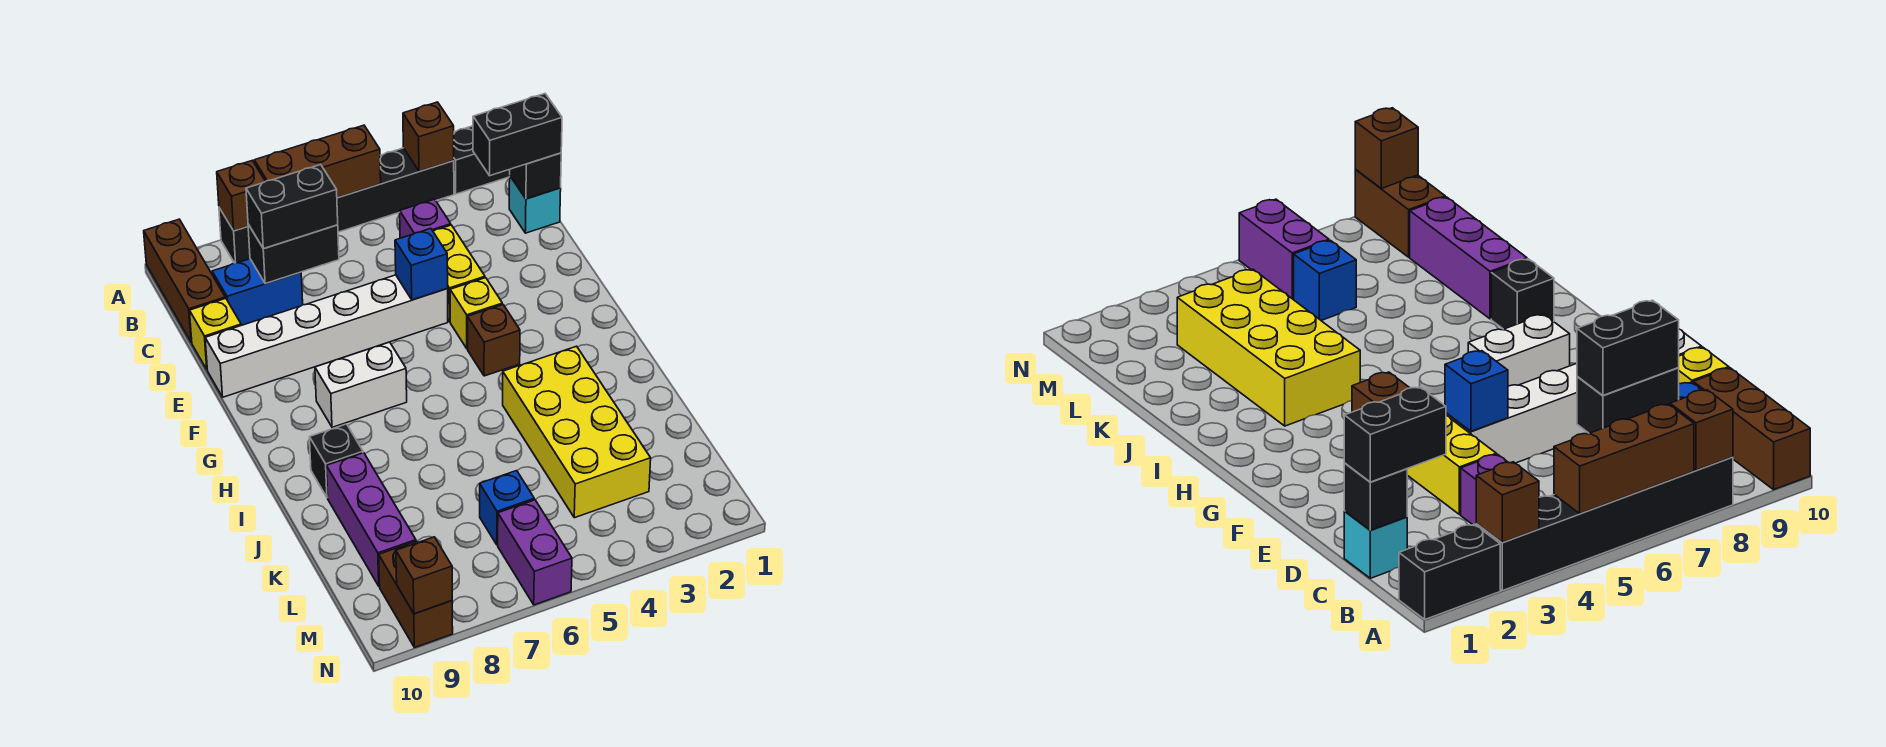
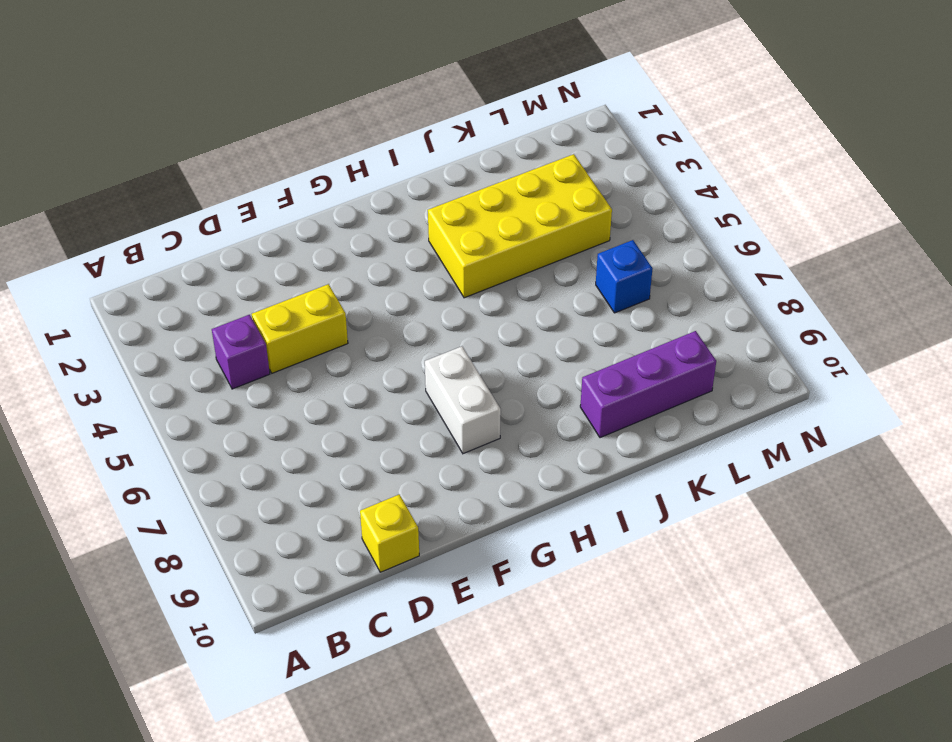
none -> black 1x2 brick [454,126,510,194]
none -> black 1x6 brick [219,148,454,263]
none -> brown 1x3 brick [144,219,225,343]

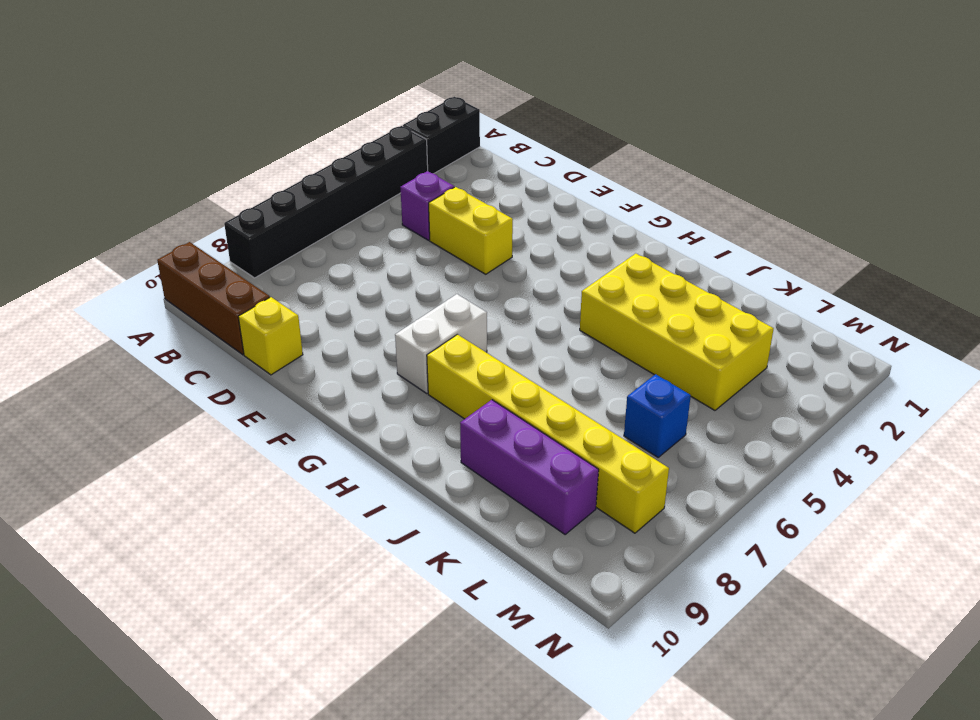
yellow 1x6 brick [427,334,669,533] -> none
none -> cyan 1x1 brick [509,176,561,233]
none -> blue 1x2 brick [212,259,303,325]
none -> white 1x6 brick [205,275,448,397]

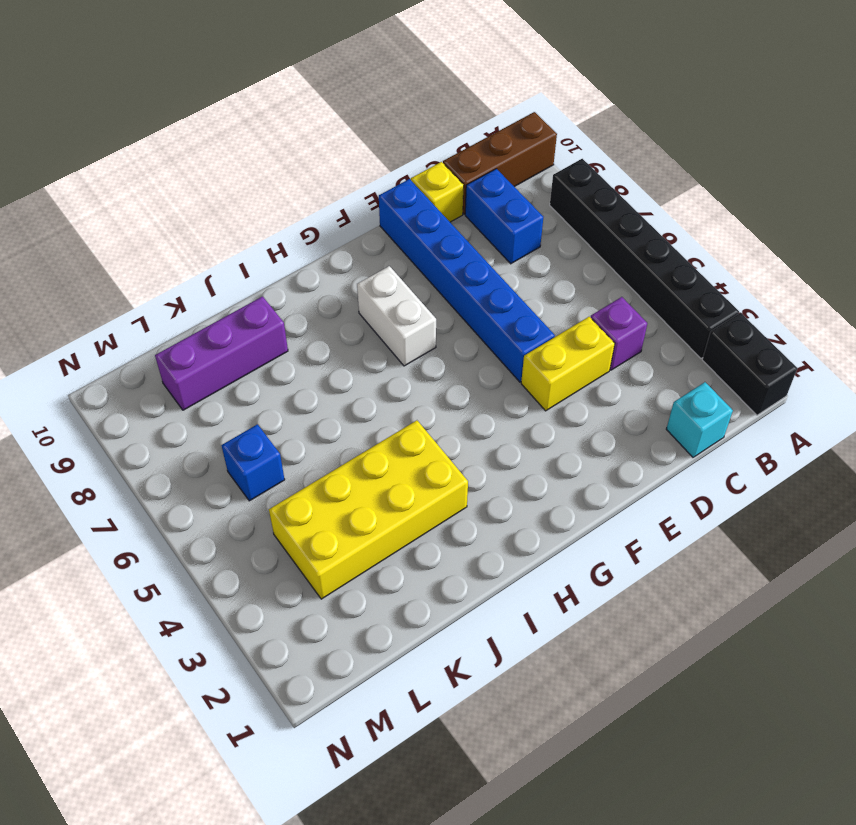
blue 1x6 brick [379,179,555,382] -> white 1x6 brick [205,275,448,397]
none -> yellow 1x1 brick [450,278,502,349]
none -> brown 1x1 brick [468,305,520,376]
none -> black 1x1 brick [310,424,363,498]

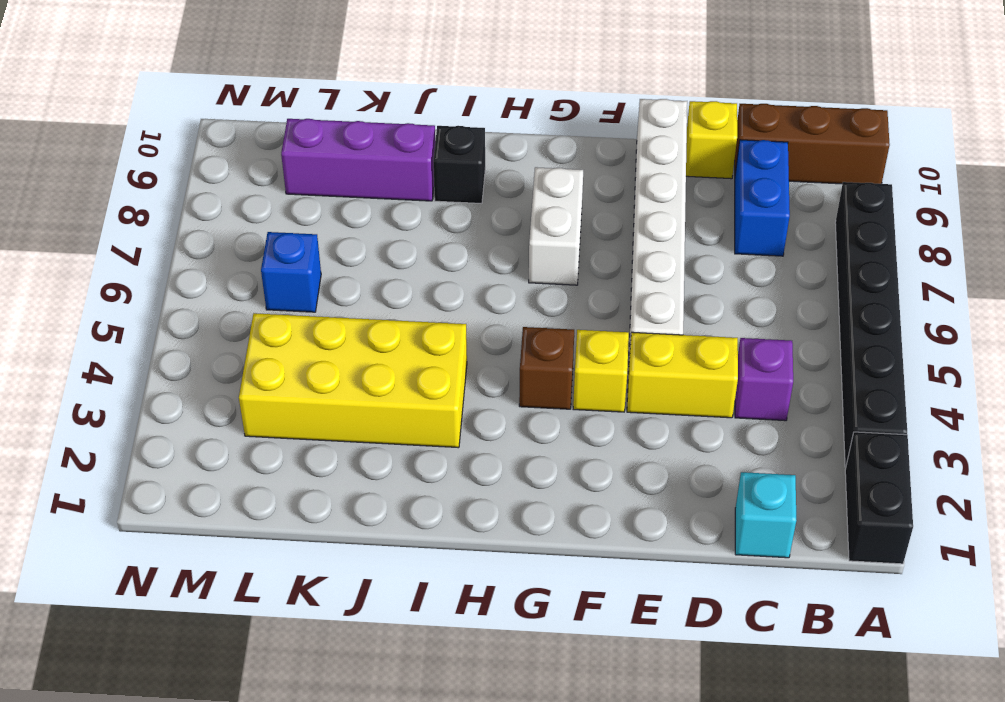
none -> purple 1x2 brick [498,500,572,605]
none -> brown 1x2 brick [379,541,453,648]
none -> brown 1x1 brick [403,102,454,172]

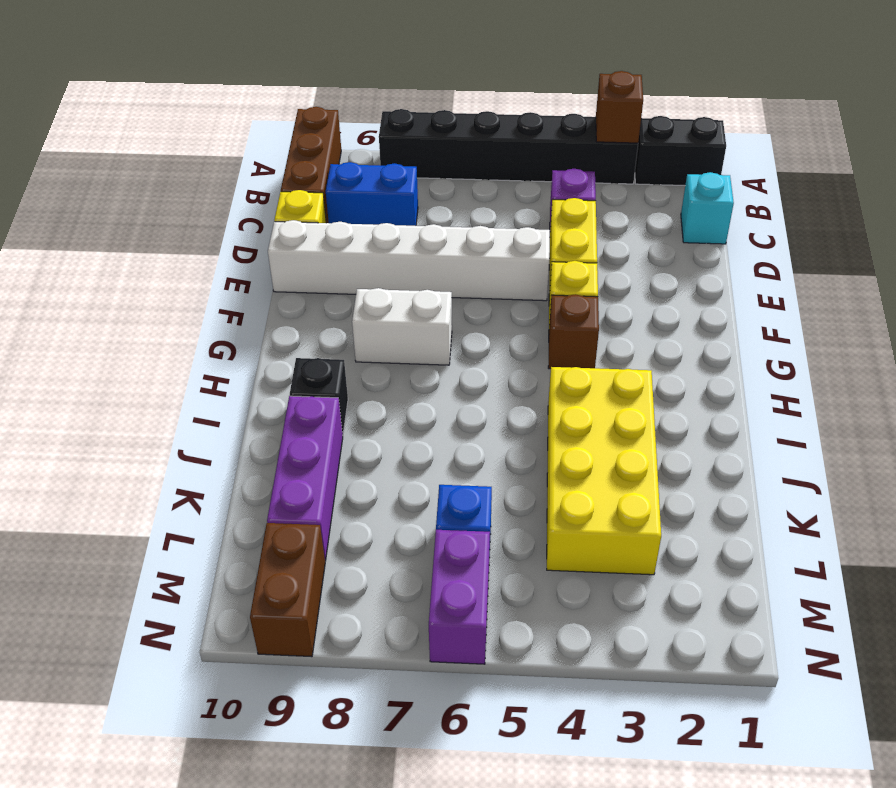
none -> brown 1x3 brick [254,125,381,198]
none -> brown 1x1 brick [217,161,265,231]
none -> black 1x1 brick [510,153,561,199]

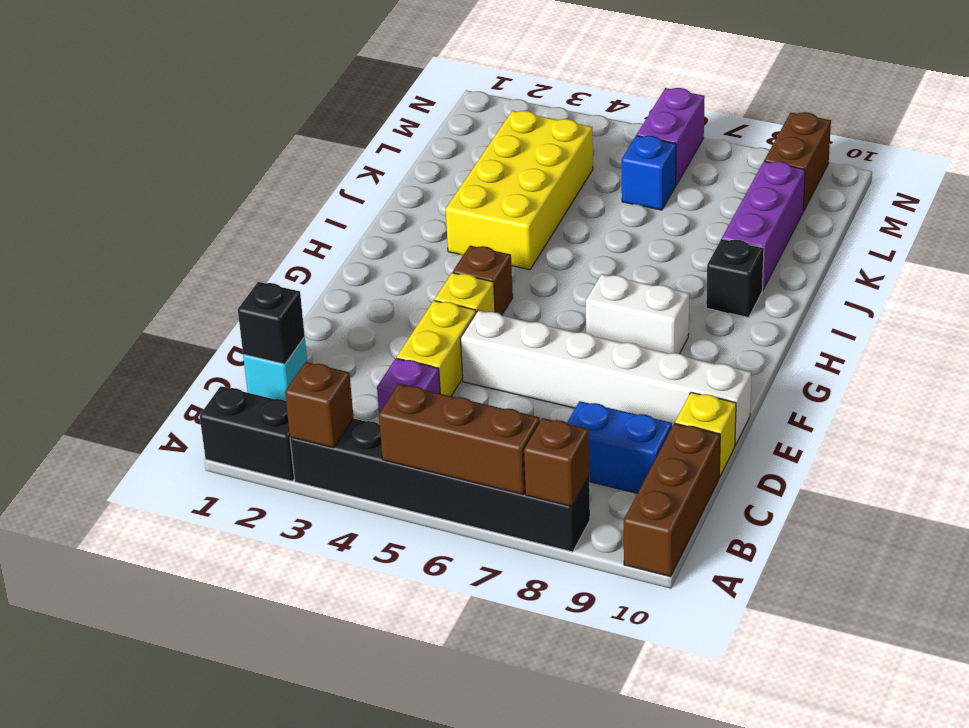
none -> black 1x2 brick [248,224,339,284]
none -> blue 1x1 brick [395,229,448,300]
none -> brown 1x1 brick [396,537,452,614]

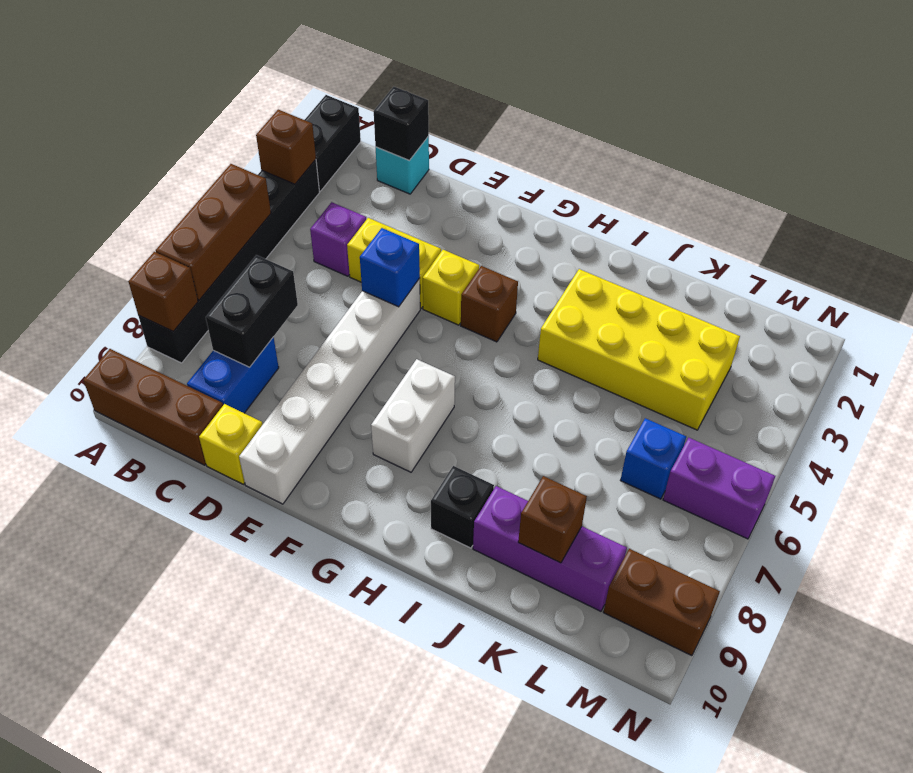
brown 1x1 brick [518,476,587,563] -> brown 1x1 brick moved to [396,537,452,614]
none -> black 1x2 brick [473,94,562,176]
none -> black 1x2 brick [246,165,338,249]

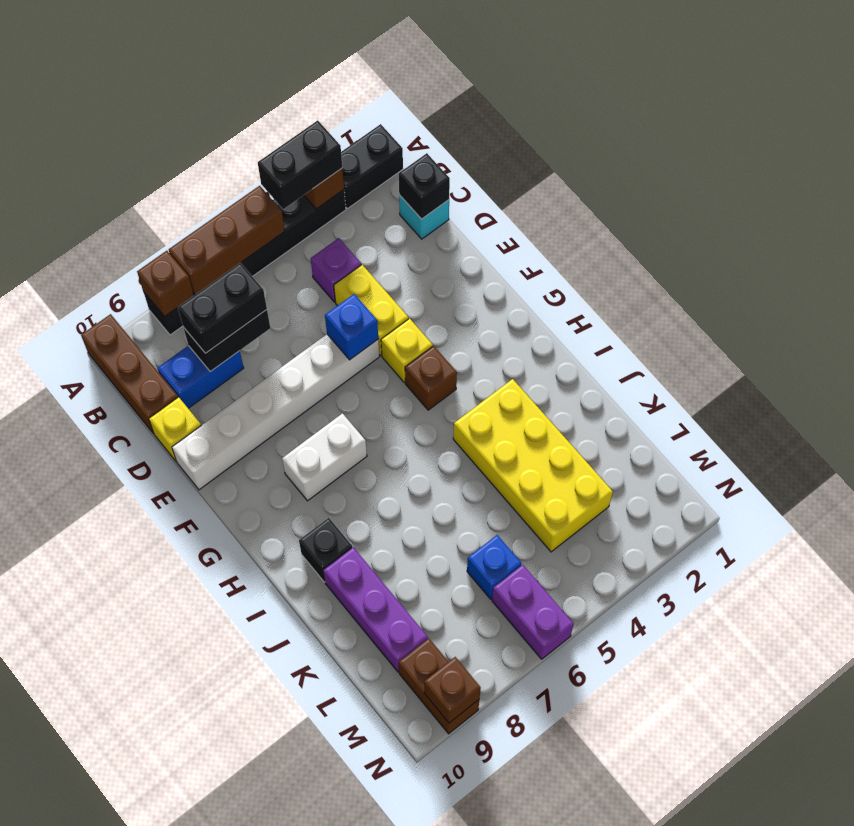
black 1x2 brick [258,120,342,209] -> black 1x2 brick moved to [473,94,562,176]

